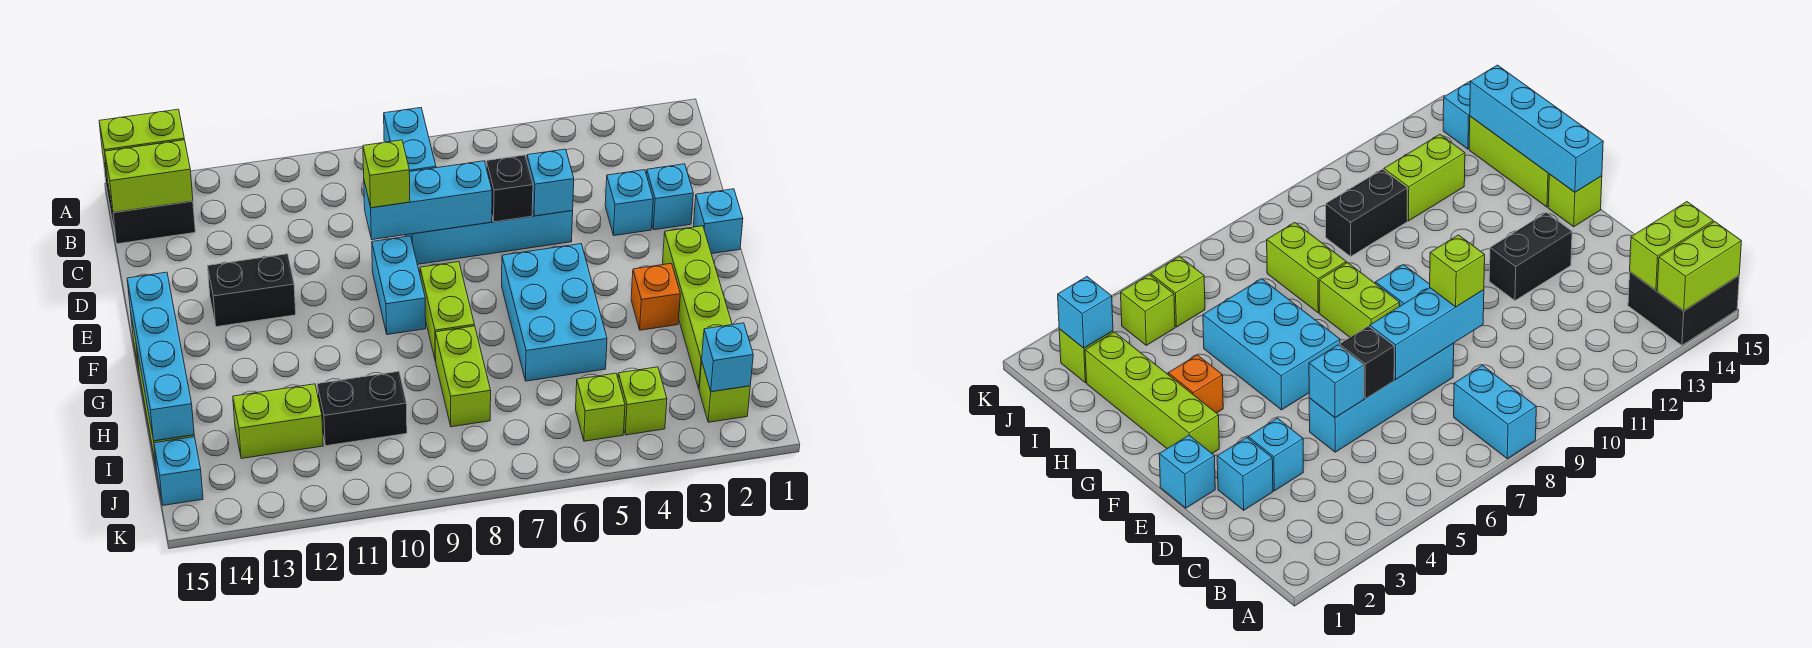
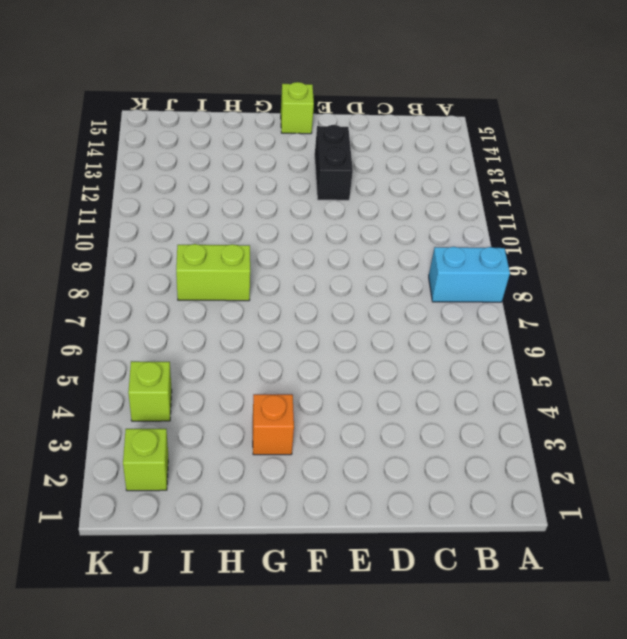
none -> black 2x2 brick [103,158,195,244]
none -> cyan 1x1 brick [646,164,693,230]
none -> cyan 1x1 brick [605,170,653,236]

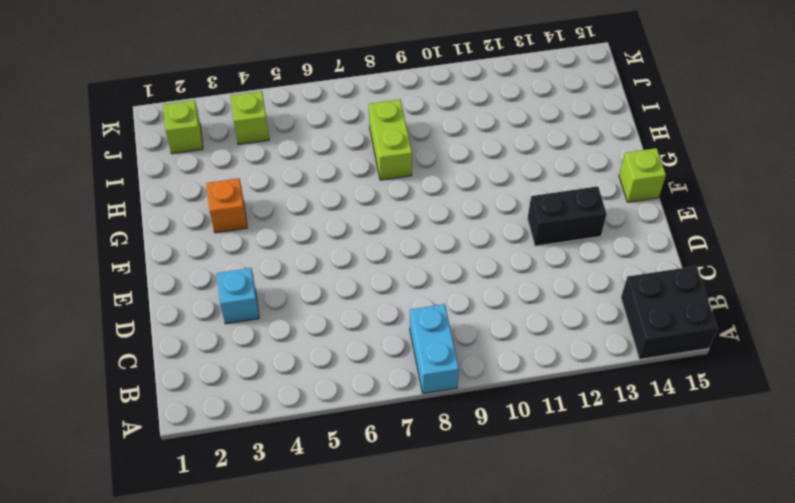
none -> cyan 1x1 brick [646,164,693,230]
none -> cyan 1x4 brick [406,210,573,264]
none -> cyan 1x1 brick [694,189,743,254]

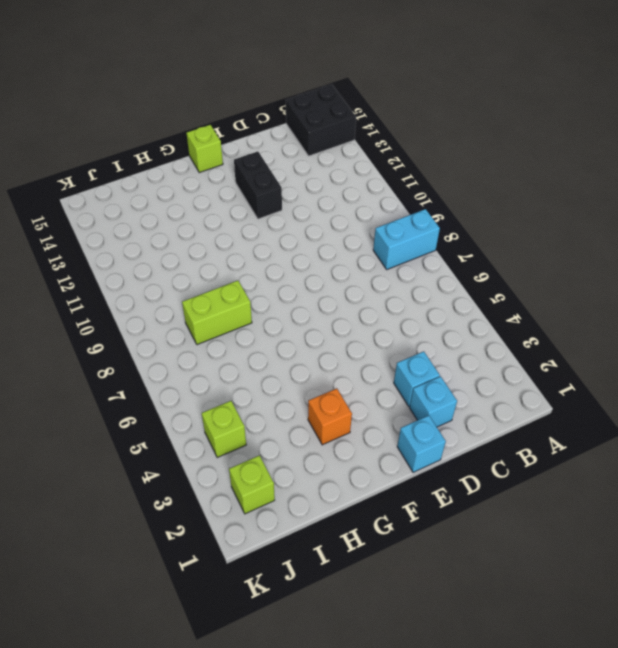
none -> cyan 1x4 brick [406,210,573,264]
none -> cyan 1x2 brick [372,236,426,335]
none -> lime 1x4 brick [663,226,732,388]

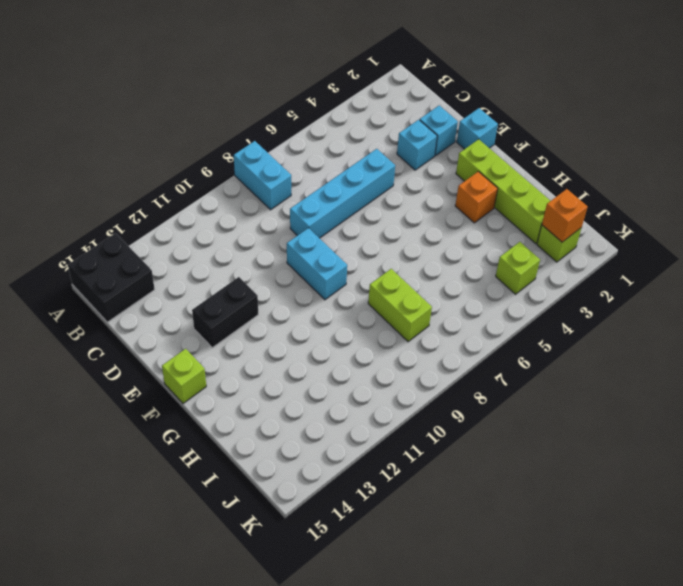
orange 1x1 brick [542,189,588,242] -> cyan 1x1 brick [702,323,753,392]
none -> cyan 2x3 brick [502,244,607,381]
none -> lime 1x2 brick [420,262,474,361]
none -> lime 1x3 brick [1469,116,1549,207]

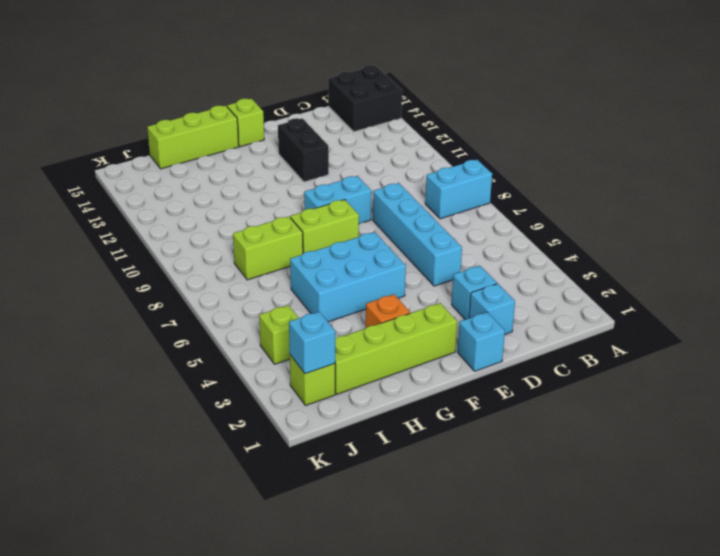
none -> black 1x2 brick [317,371,407,446]
none -> lime 1x2 brick [233,384,323,459]
none -> lime 1x1 brick [576,373,625,441]

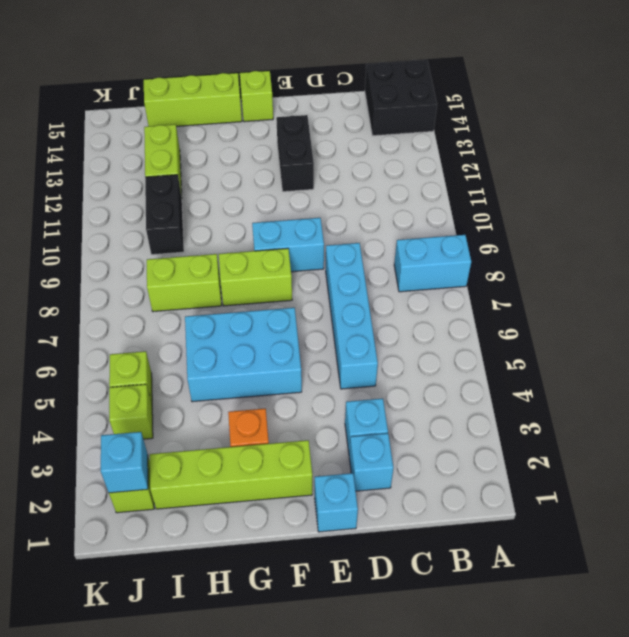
none -> cyan 1x1 brick [154,437,203,505]
none -> lime 1x2 brick [99,109,184,180]
none -> lime 1x2 brick [105,140,193,213]

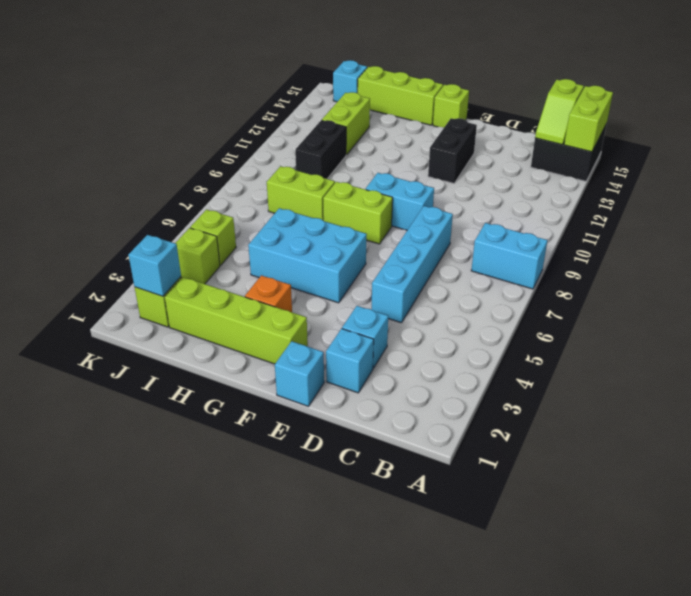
lime 1x2 slope [535,79,584,145] -> lime 1x2 brick [105,140,193,213]
none -> cyan 1x1 brick [527,149,574,216]
none -> black 1x1 brick [486,155,533,222]
none -> cyan 1x3 brick [364,161,492,240]

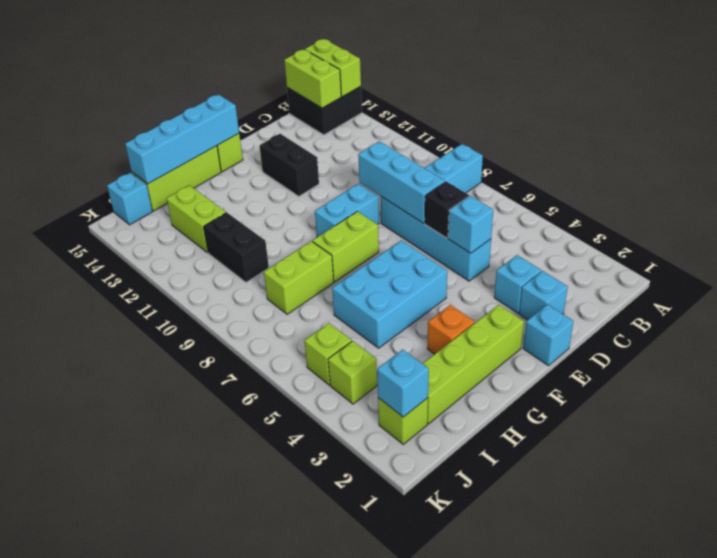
none -> lime 1x1 brick [363,140,410,208]

